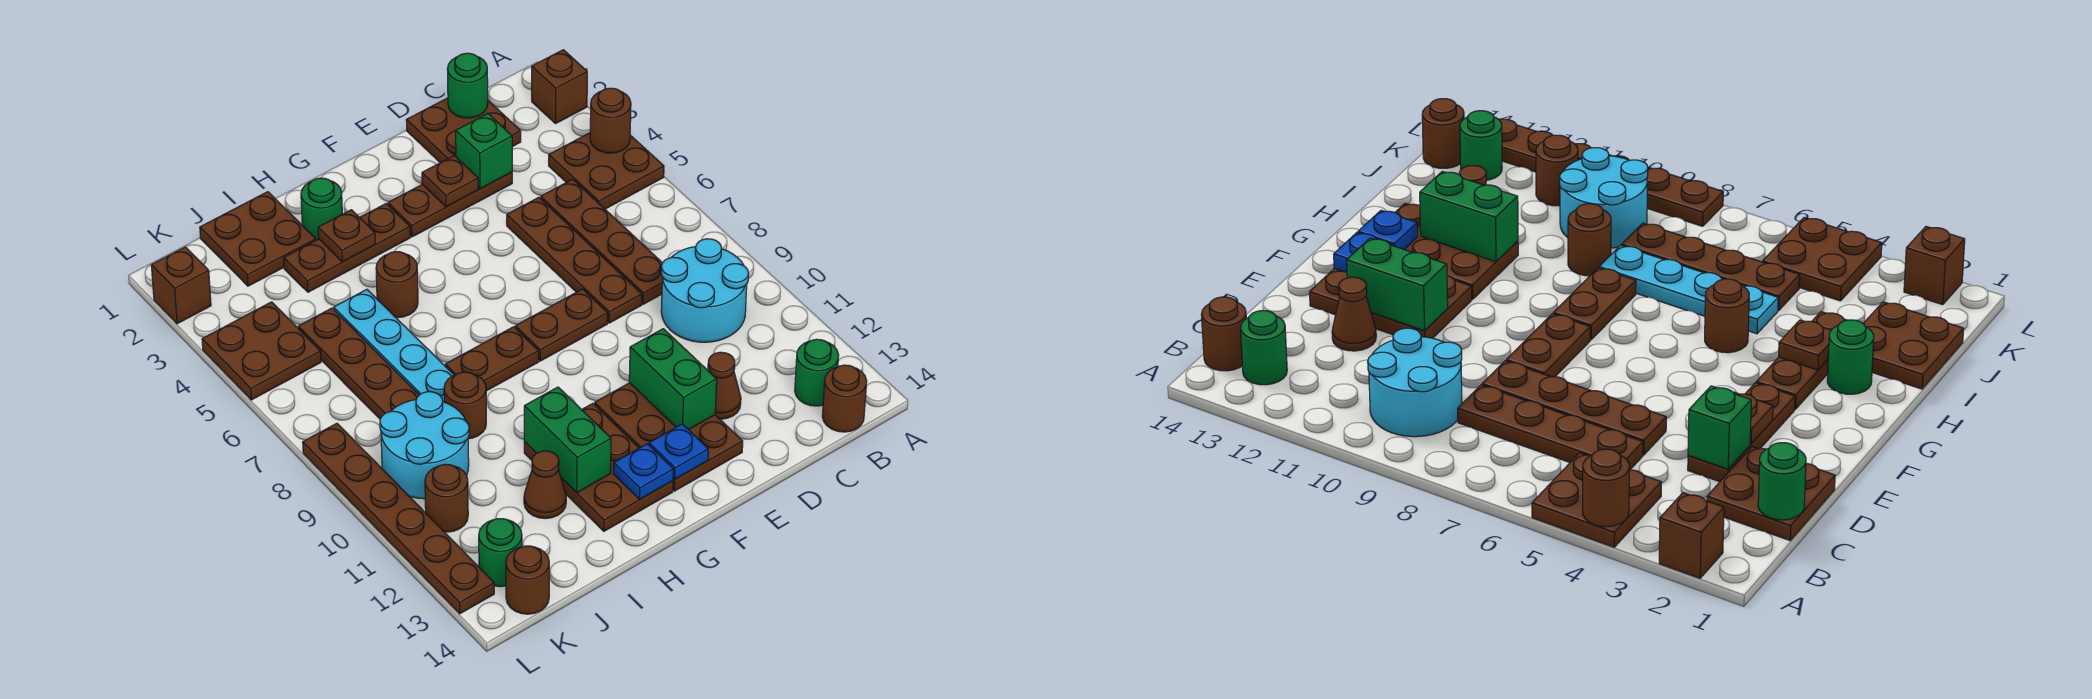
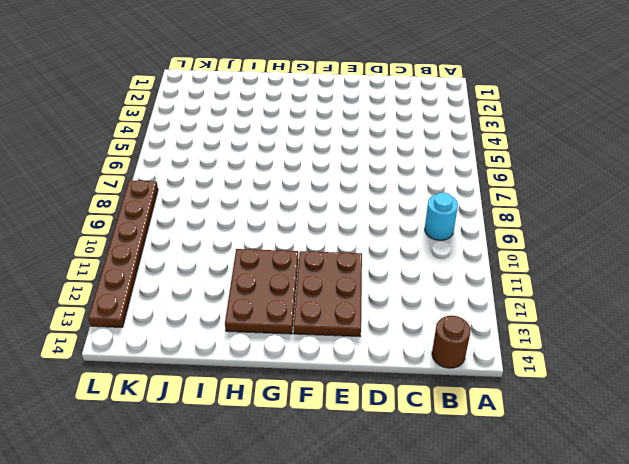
cyan 1x1 round brick [425,192,458,240] -> cyan 2x2 round brick [661,239,749,342]
none -> brown 1x1 brick [532,50,587,123]
none -> brown 2x2 plate [549,133,664,209]
none -> green 1x1 round brick [795,339,839,406]
none -> brown 2x2 plate [406,98,521,163]

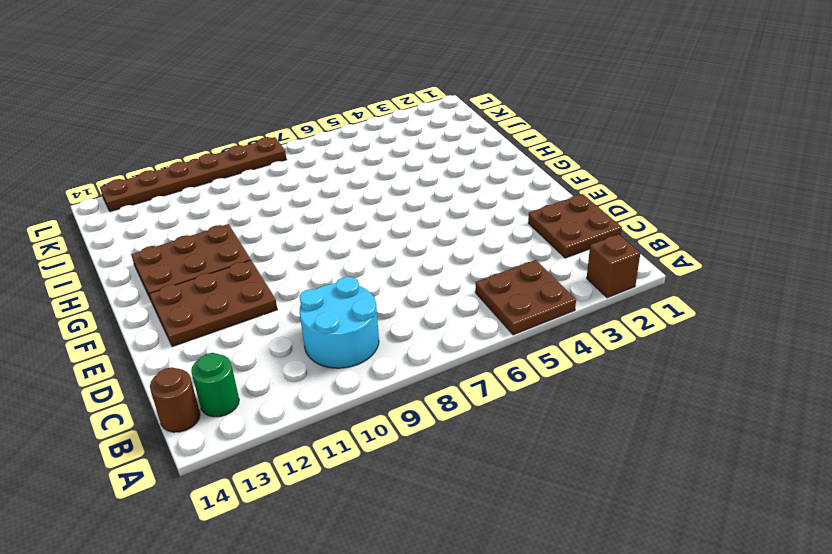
none -> brown 1x4 plate [541,179,662,304]
none -> brown 1x3 plate [388,172,512,237]
none -> brown 1x4 plate [507,197,642,323]
none -> brown 1x1 cone [708,352,741,419]

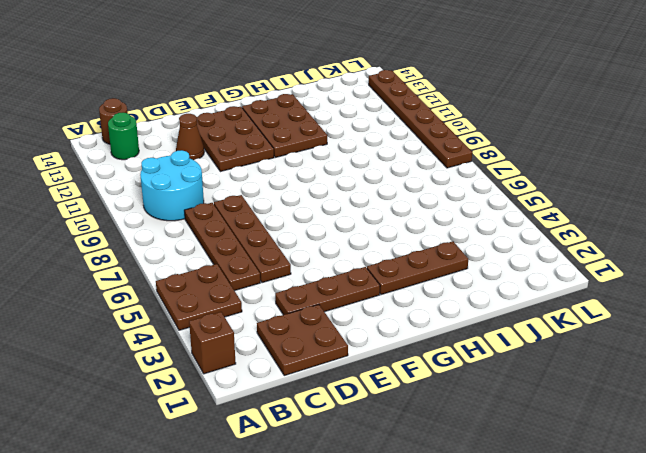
none -> brown 1x2 plate [515,289,608,361]
none -> brown 1x2 plate [445,327,539,391]
none -> green 1x1 round brick [301,178,342,240]
none -> brown 1x1 round brick [376,252,418,318]

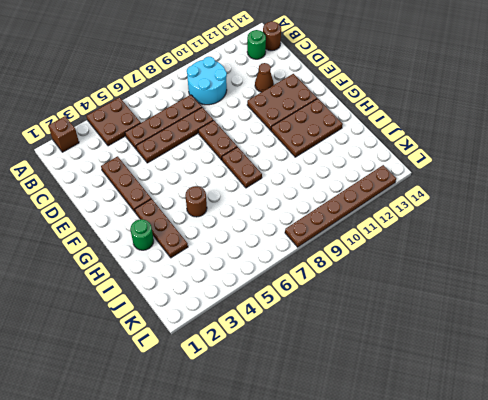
none -> brown 2x2 plate [406,98,521,163]
none -> brown 2x2 plate [200,192,316,286]
none -> cyan 1x4 plate [334,289,454,402]
none -> brown 1x1 round brick [444,372,486,439]

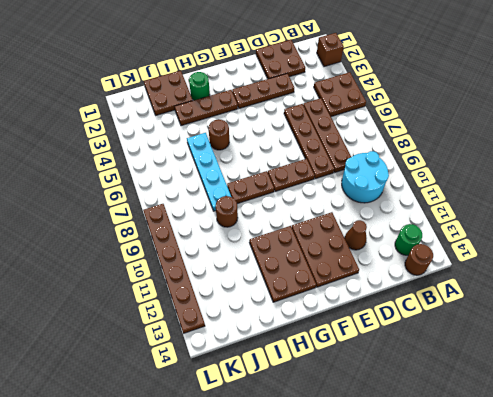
none -> brown 1x1 cone [524,451,566,519]
none -> brown 1x4 plate [298,308,419,419]
none -> cyan 2x2 round brick [380,392,469,499]
none -> brown 2x2 plate [202,302,321,400]

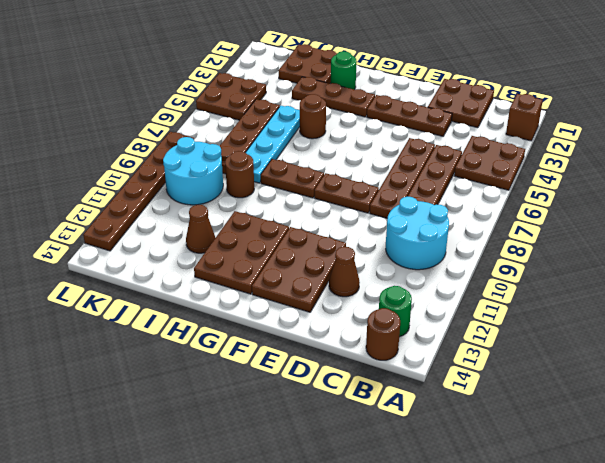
none -> brown 1x1 round brick [425,464,468,532]
none -> green 1x1 round brick [479,519,522,587]
none -> brown 1x1 round brick [506,546,549,614]
none -> brown 1x1 brick [151,247,211,324]

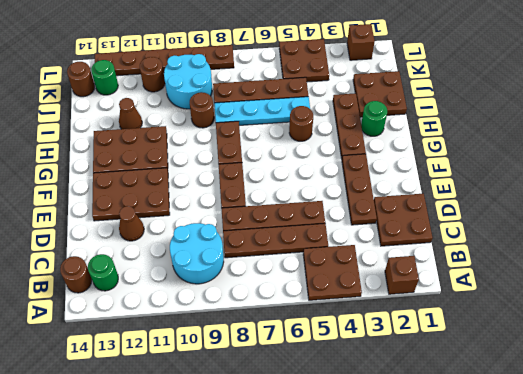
none -> brown 1x1 round brick [590,88,631,153]
none -> green 1x1 round brick [447,53,488,118]
none -> green 1x1 brick [456,114,512,189]
none -> brown 1x1 plate [422,156,478,207]

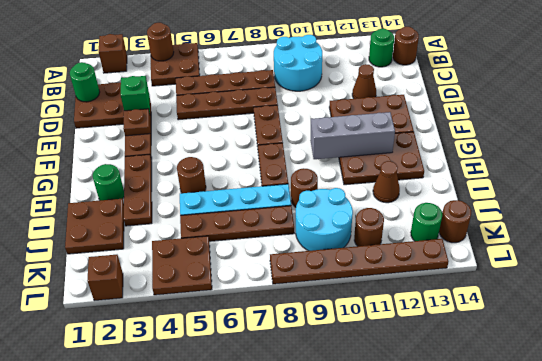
grey 1x3 brick [310,112,395,159] -> none
none -> green 1x2 brick [629,329,717,430]
none -> blue 1x1 plate [649,424,708,479]
none -> blue 1x1 plate [613,444,673,499]
none -> brown 1x1 plate [318,210,375,262]

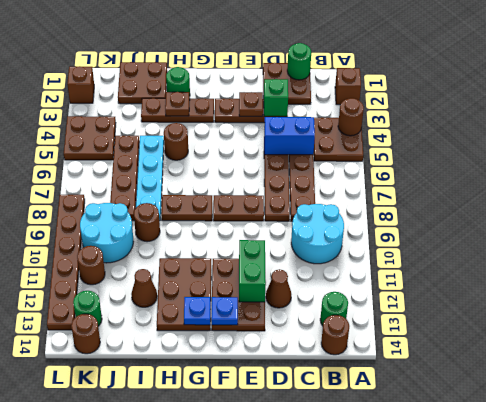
blue 1x2 brick [264,117,315,155] -> none
none -> green 1x2 brick [524,387,611,493]

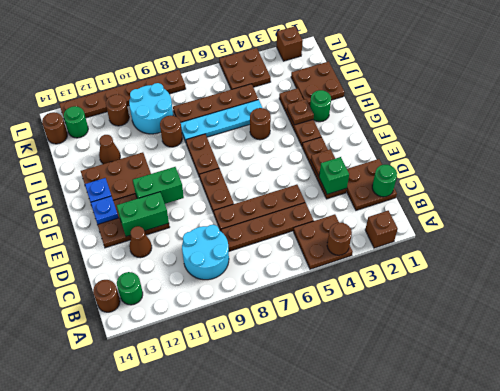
green 1x2 brick [133,167,184,204] -> green 1x2 brick moved to [524,387,611,493]

